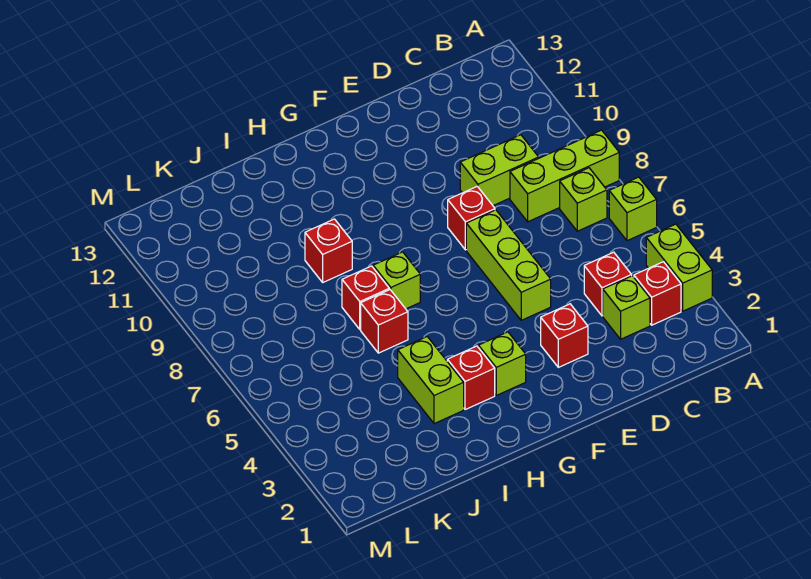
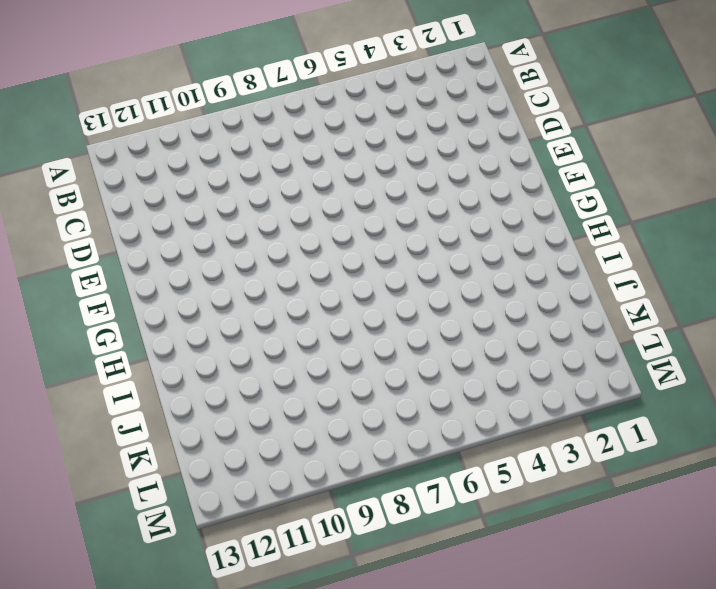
none -> lime 1x2 brick [646,224,712,311]
none -> lime 1x1 brick [609,177,657,241]
none -> lime 1x3 brick [510,130,619,222]

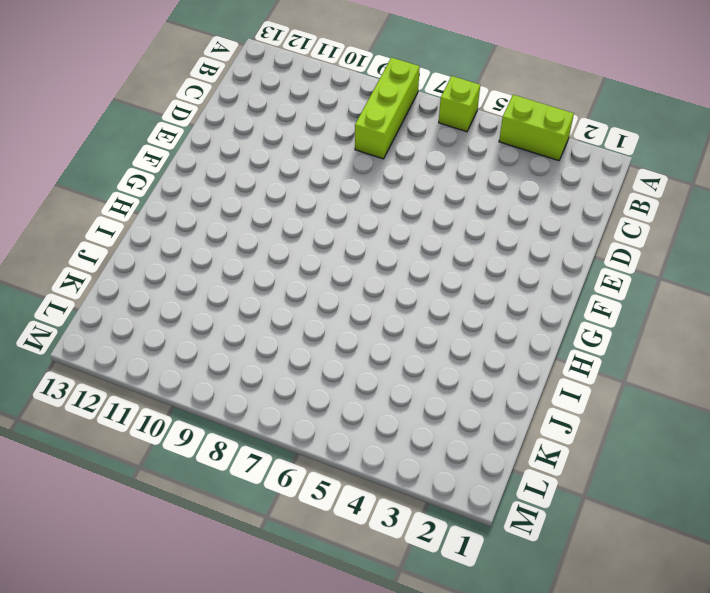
none -> red 1x1 brick [634,262,681,325]
none -> lime 1x1 brick [560,168,607,231]
none -> lime 1x1 brick [603,276,650,339]

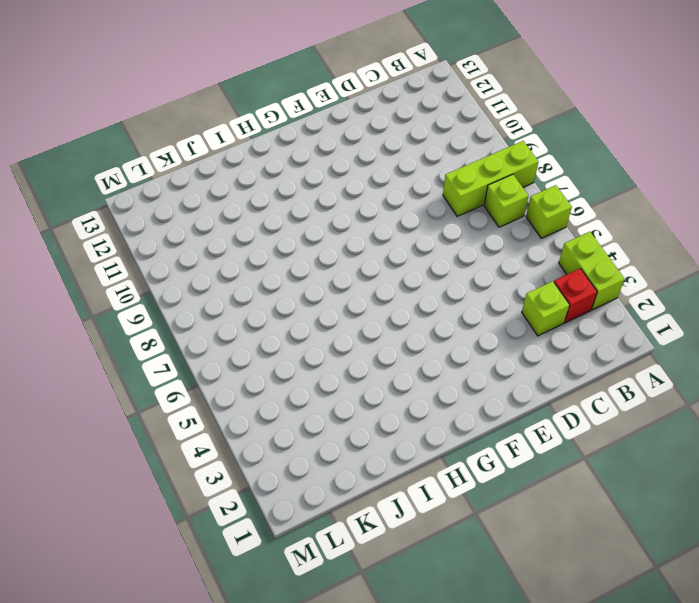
none -> red 1x1 brick [584,252,632,316]
none -> lime 1x2 brick [460,135,539,206]
none -> red 1x1 brick [541,304,588,367]

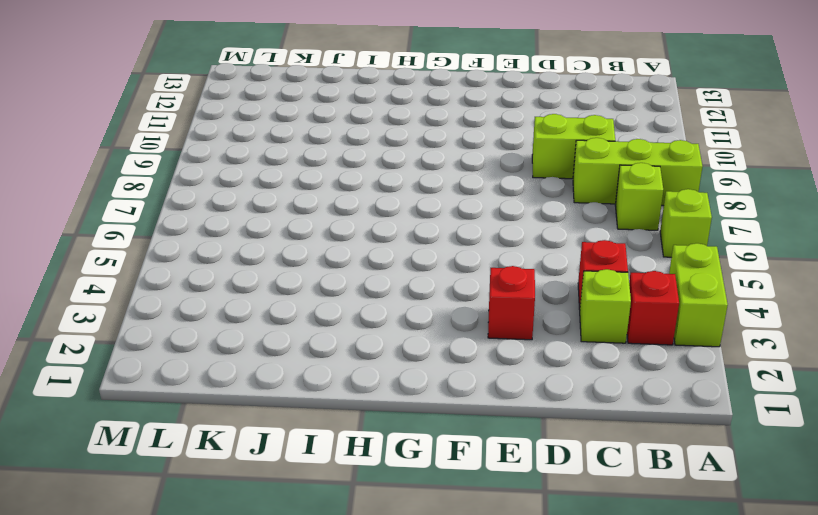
none -> lime 1x3 brick [466,210,551,320]
none -> red 1x1 brick [448,186,495,250]
none -> lime 1x1 brick [479,332,526,395]

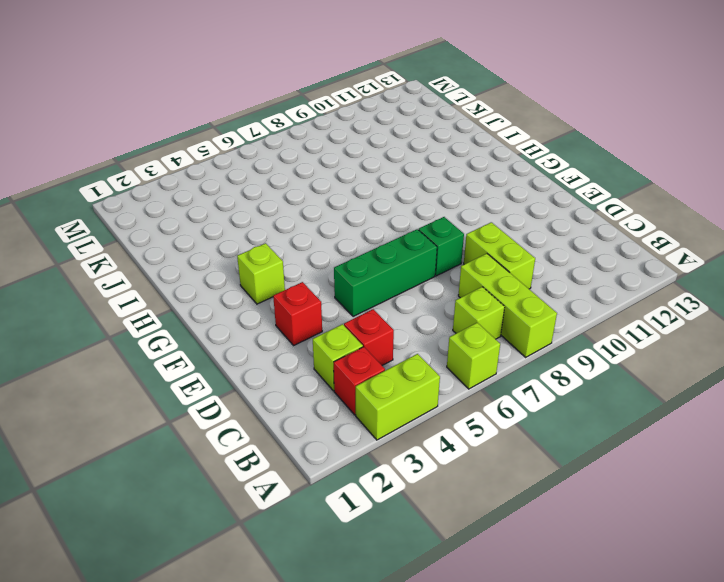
green 1x3 brick [334,229,437,317] -> lime 1x3 brick [466,210,551,320]
green 1x1 brick [419,217,464,276] -> red 1x1 brick [448,186,495,250]
none -> red 1x1 brick [447,346,495,410]
none -> lime 1x1 brick [373,252,420,309]
none -> lime 1x2 brick [398,337,464,424]

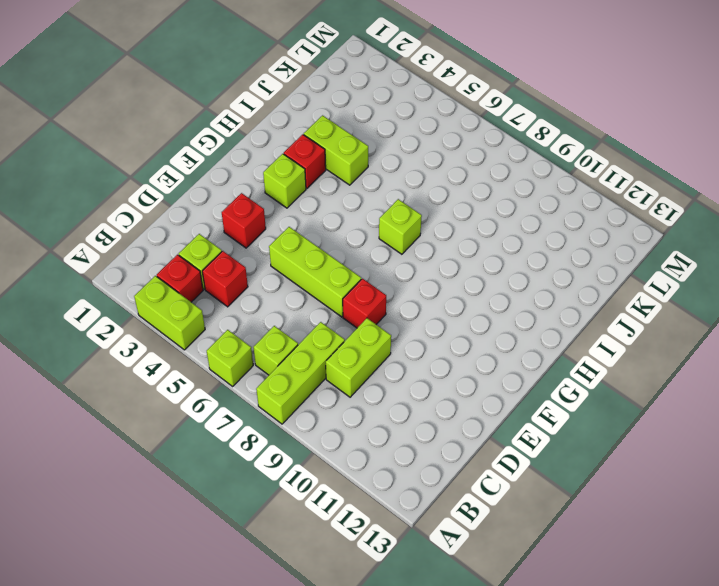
none -> red 1x1 brick [361,290,408,353]
none -> red 1x1 brick [342,266,389,329]
none -> red 1x1 brick [305,219,352,282]

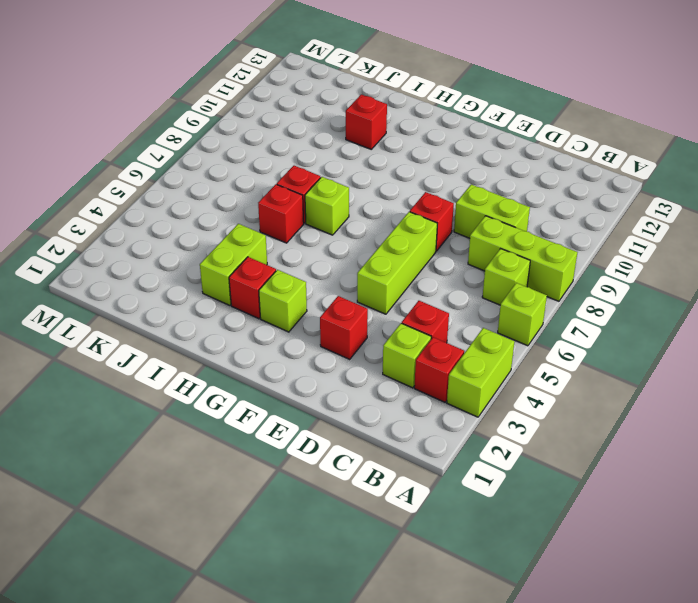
red 1x1 brick [346,94,387,149] -> red 1x1 brick moved to [305,219,352,282]

